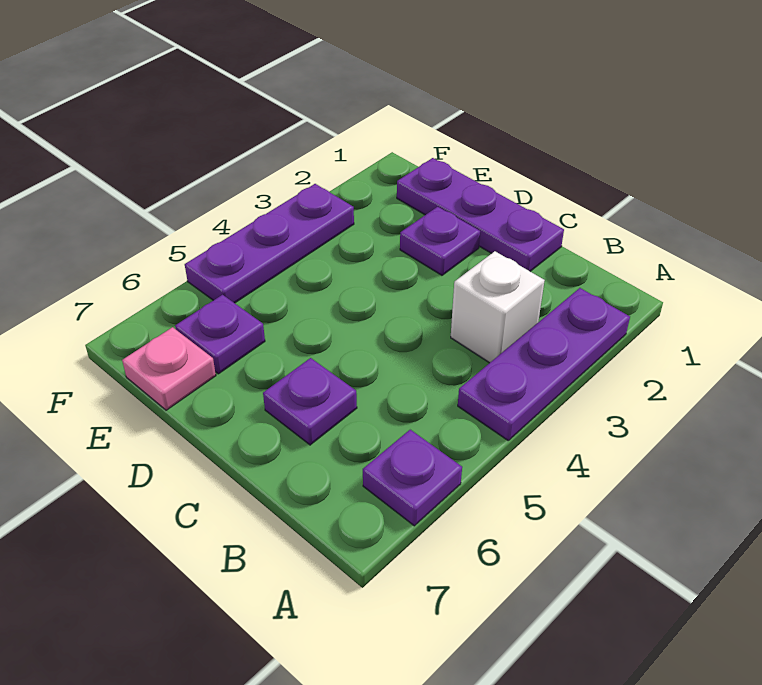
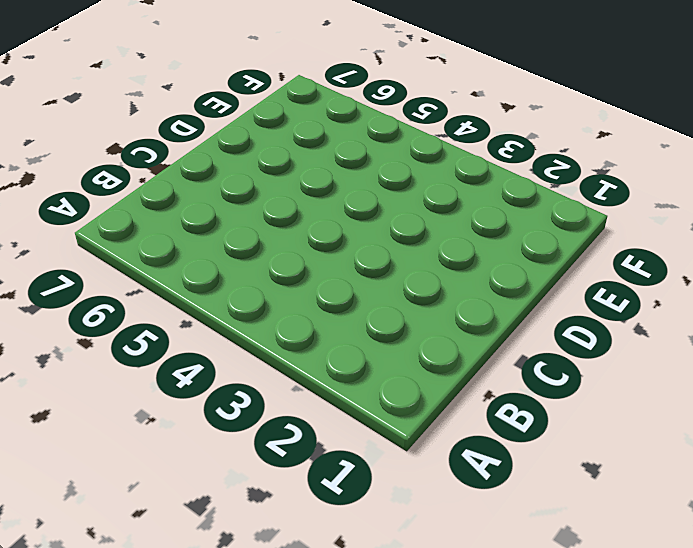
none -> purple 1x3 plate [458,288,630,440]
none -> purple 1x1 plate [363,430,462,526]

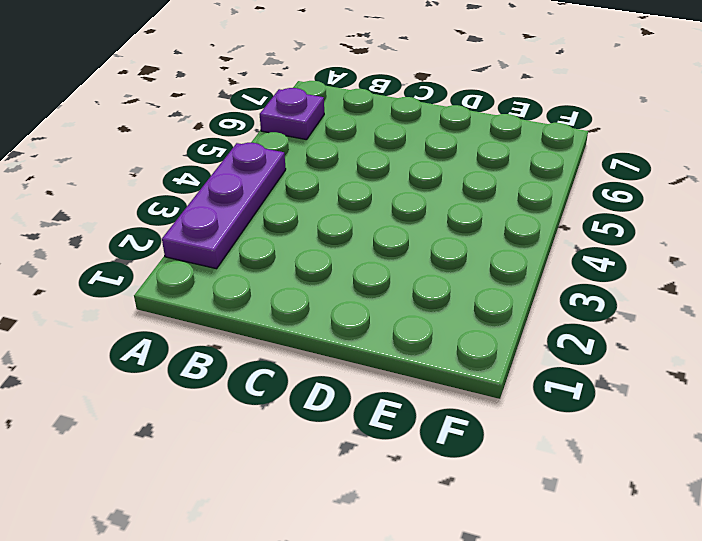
none -> white 1x1 brick [451,251,545,363]
none -> purple 1x3 plate [397,158,564,271]

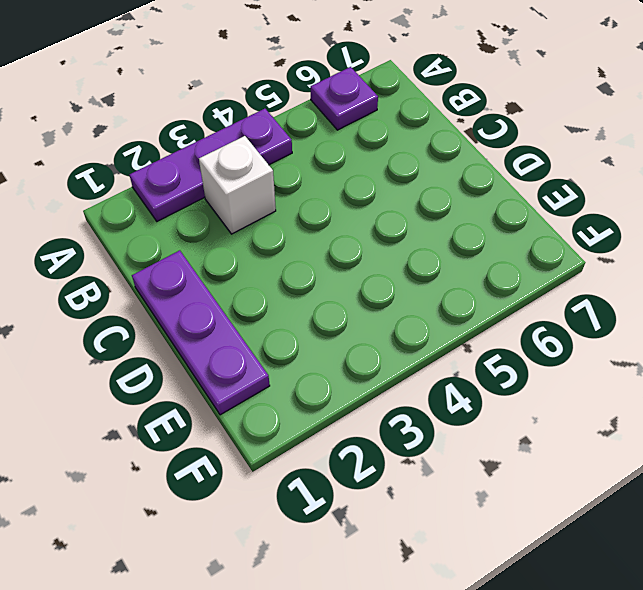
none -> purple 1x1 plate [263,358,357,445]
none -> purple 1x1 plate [400,207,480,275]

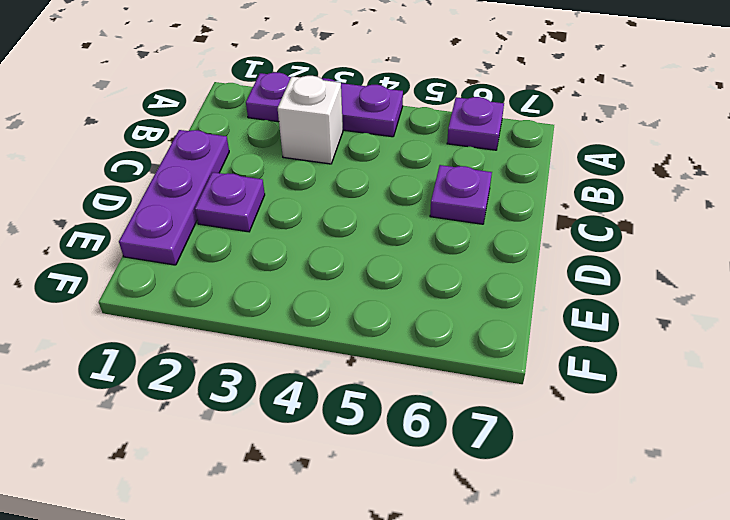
none -> purple 1x1 plate [175,295,265,374]
none -> pink 1x1 plate [122,327,216,410]

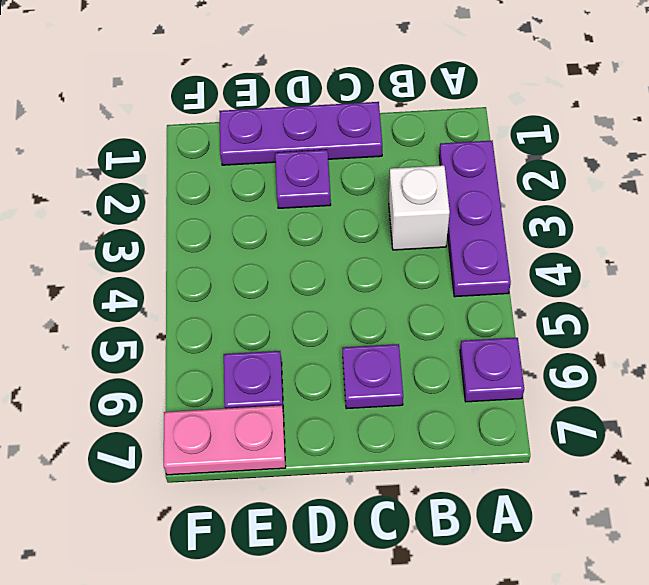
pink 1x2 plate [164,405,286,475] -> pink 1x1 plate [122,327,216,410]
none -> purple 1x3 plate [185,184,354,303]

